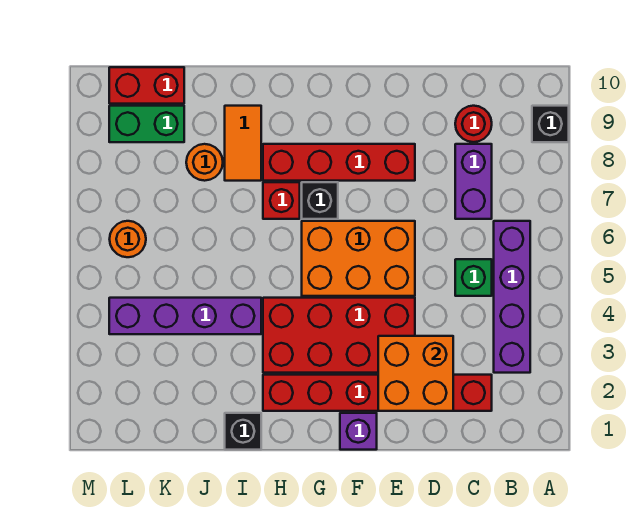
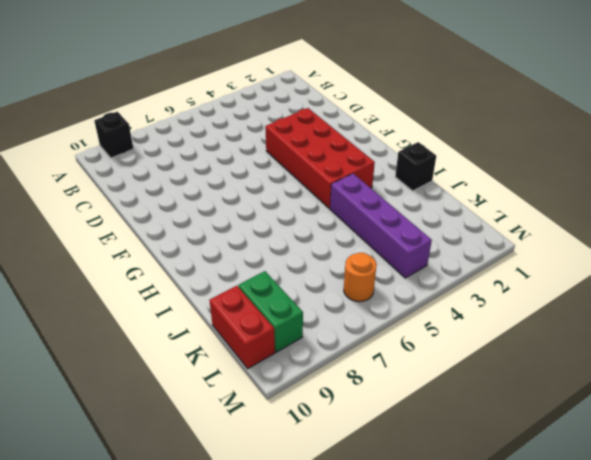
none -> purple 1x4 brick [494,221,530,373]
none -> red 1x6 brick [263,375,492,411]
none -> green 1x1 brick [455,259,492,296]

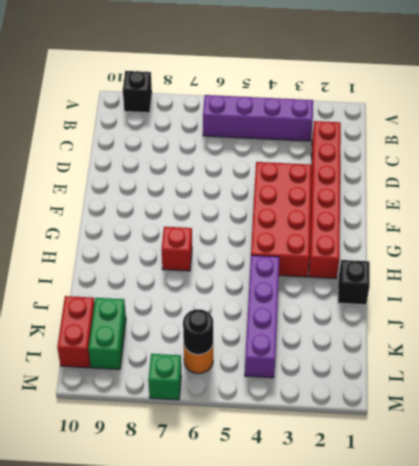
black 1x1 round brick [183,309,213,355] -> none
green 1x1 brick [148,354,181,400] -> green 1x1 brick moved to [455,259,492,296]
none -> purple 1x2 brick [455,144,492,219]
none -> red 1x1 round brick [455,106,492,142]
none -> orange 2x3 brick [302,221,415,296]

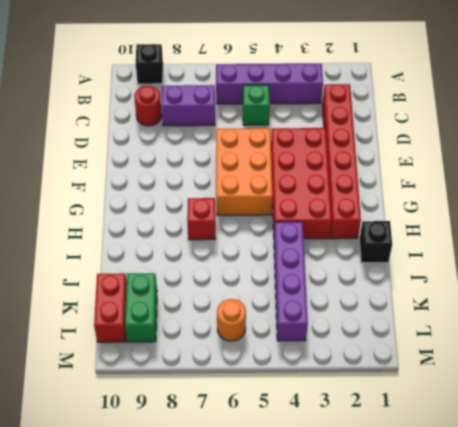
none -> red 1x4 brick [263,144,415,181]
none -> purple 1x1 brick [340,413,377,450]
none -> black 1x1 brick [302,182,338,219]

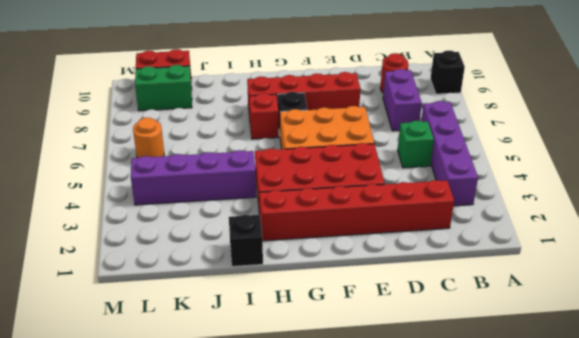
none -> purple 1x1 brick [340,413,377,450]
none -> orange 1x2 tile [225,106,261,181]
none -> orange 1x1 round brick [186,144,223,181]

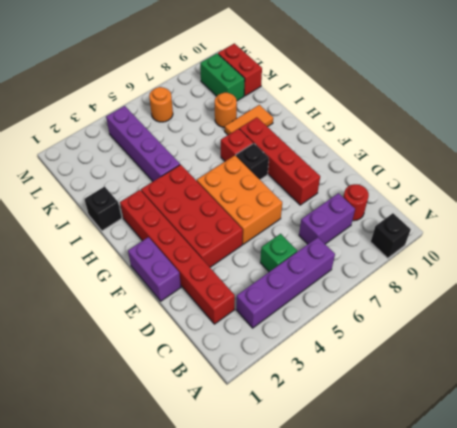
purple 1x2 brick [128,237,181,301] -> purple 1x1 brick [340,413,377,450]
none -> orange 2x2 brick [378,336,453,411]

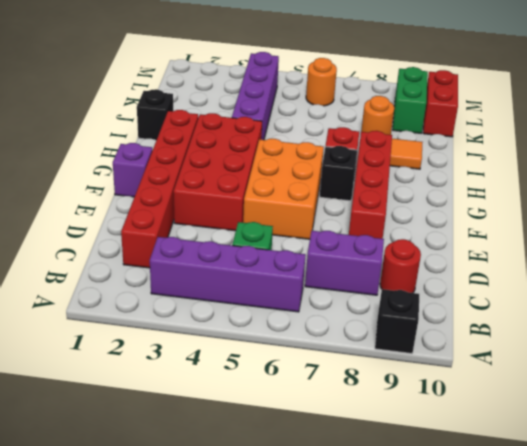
none -> orange 2x2 brick [378,336,453,411]

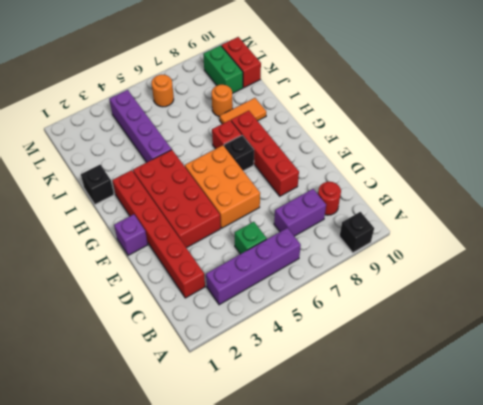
none -> orange 2x2 brick [378,336,453,411]

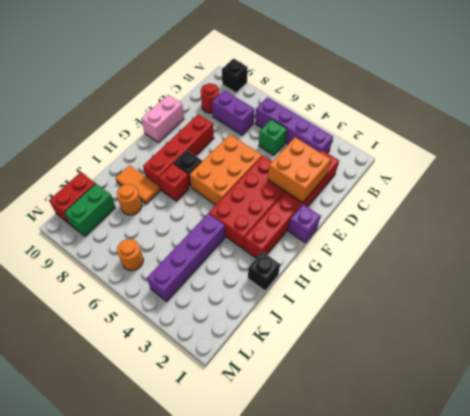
pink 1x2 brick [142,95,184,142] -> none

